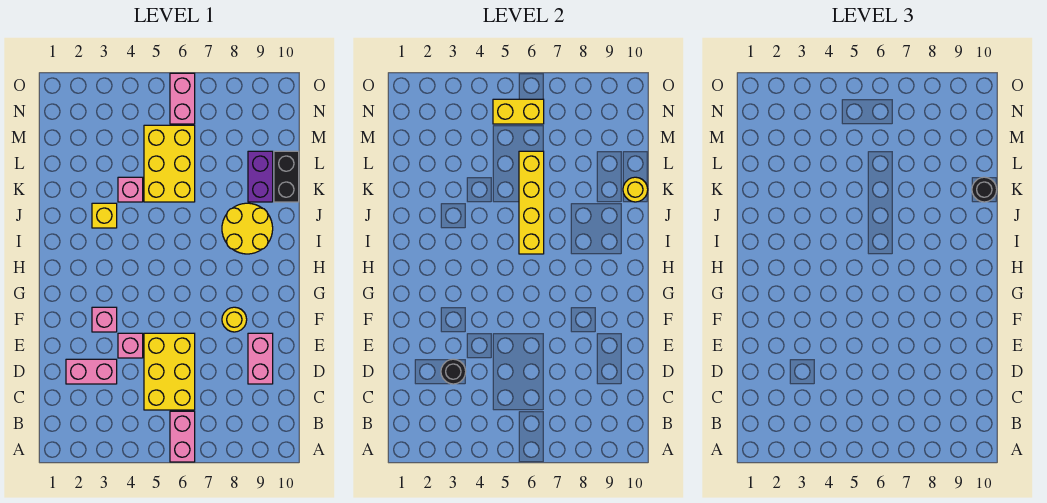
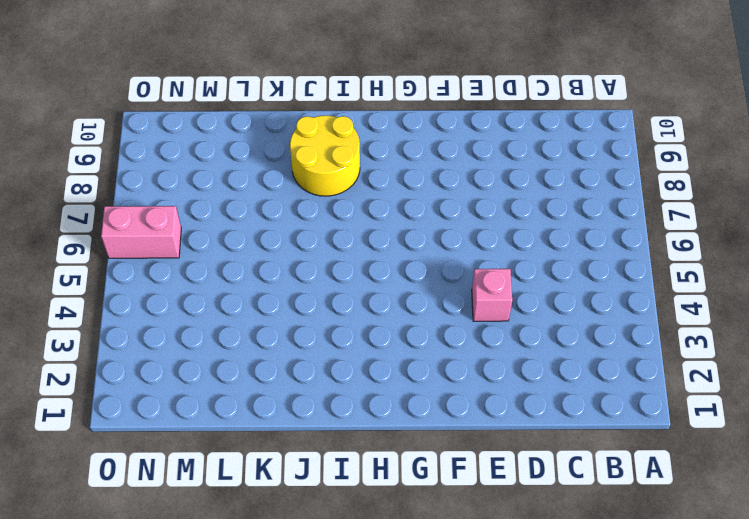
none -> pink 1x2 brick [170,411,195,462]
none -> yellow 2x3 brick [144,333,195,410]
none -> pink 1x2 brick [66,359,117,384]

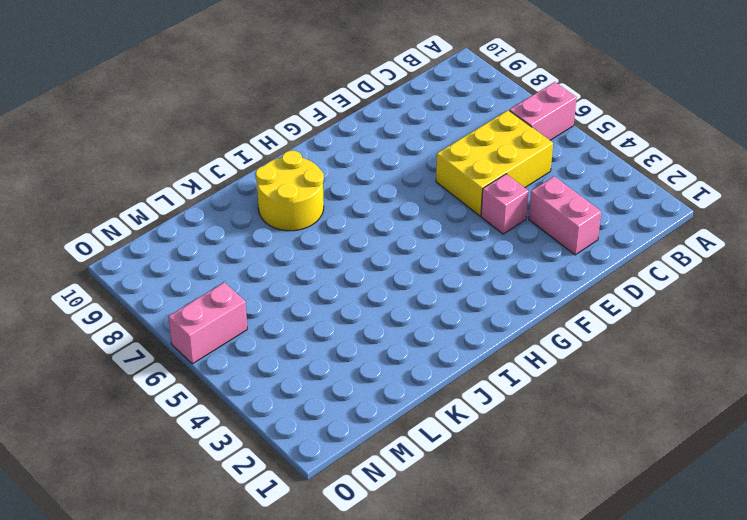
none -> pink 1x2 brick [248,333,273,384]
none -> pink 1x1 brick [92,307,117,332]
none -> yellow 1x1 round brick [222,307,247,332]

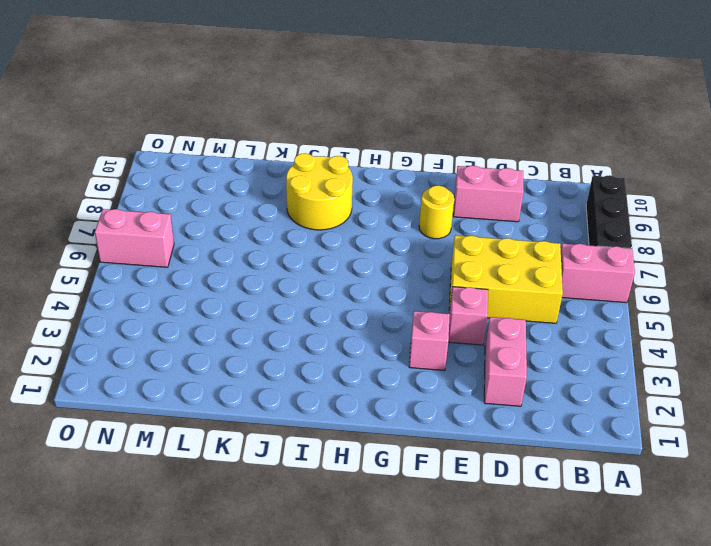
black 1x3 brick [586,175,632,249] -> none
none -> yellow 1x1 brick [92,203,117,228]
none -> pink 1x1 brick [118,177,143,202]
none -> yellow 2x3 brick [144,125,195,202]

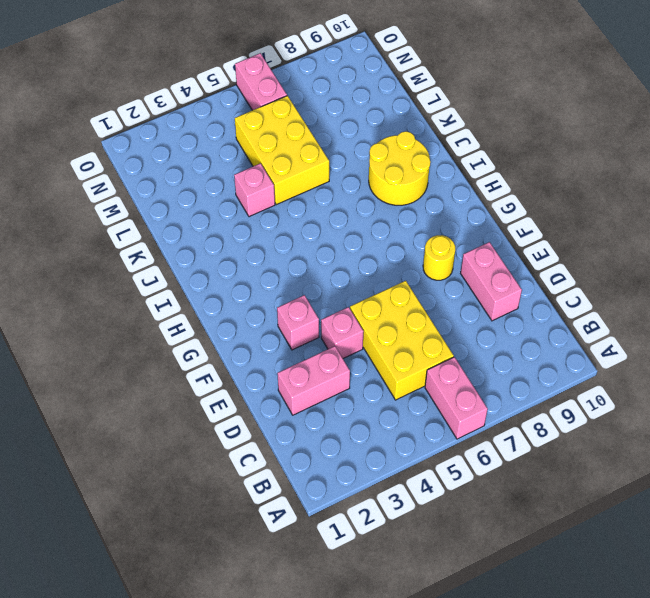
none -> yellow 1x1 brick [92,203,117,228]
none -> purple 1x2 brick [248,151,273,202]
none -> black 1x2 brick [274,151,299,202]

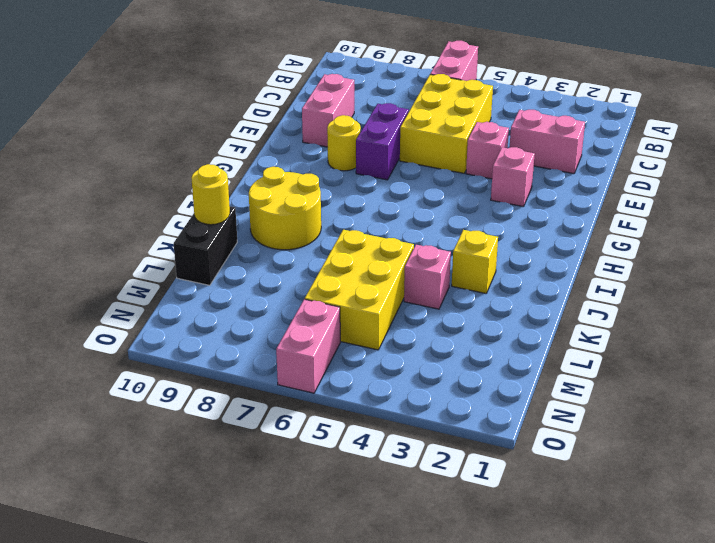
purple 1x2 brick [356,103,409,180] -> purple 1x2 brick moved to [248,151,273,202]
none -> black 1x1 round brick [441,359,466,384]
none -> yellow 1x4 brick [519,151,544,254]
none -> yellow 1x2 brick [493,99,544,124]

